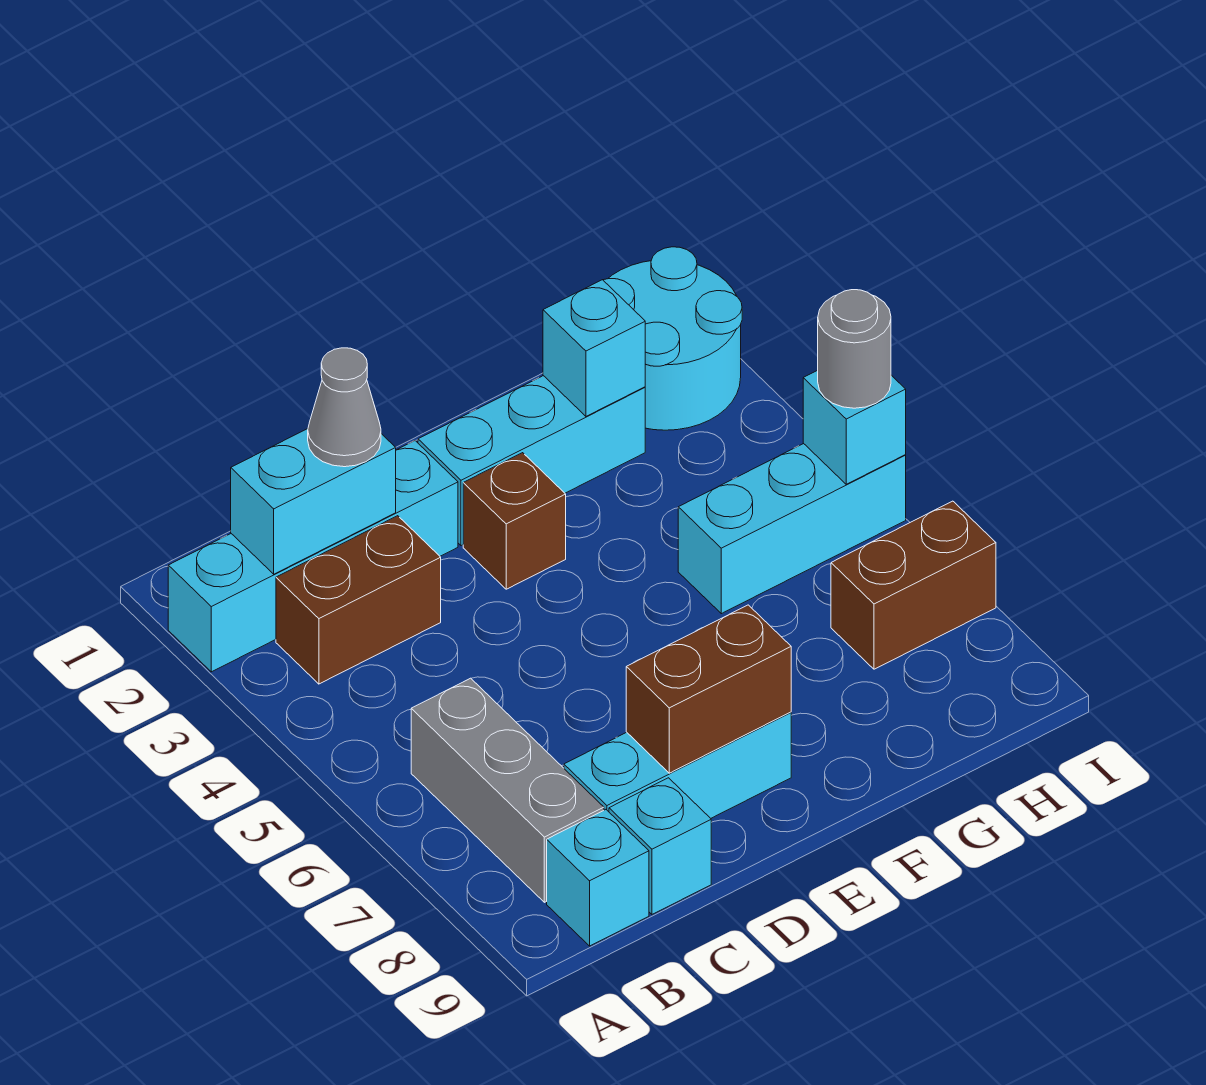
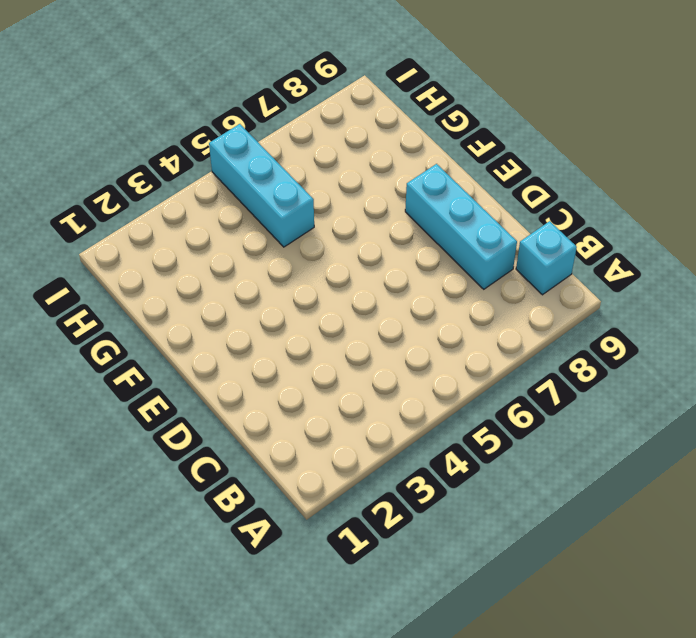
none -> cyan 1x4 brick [168,441,458,672]
none -> brown 1x2 brick [276,516,441,684]
none -> grey 1x3 brick [411,678,604,902]

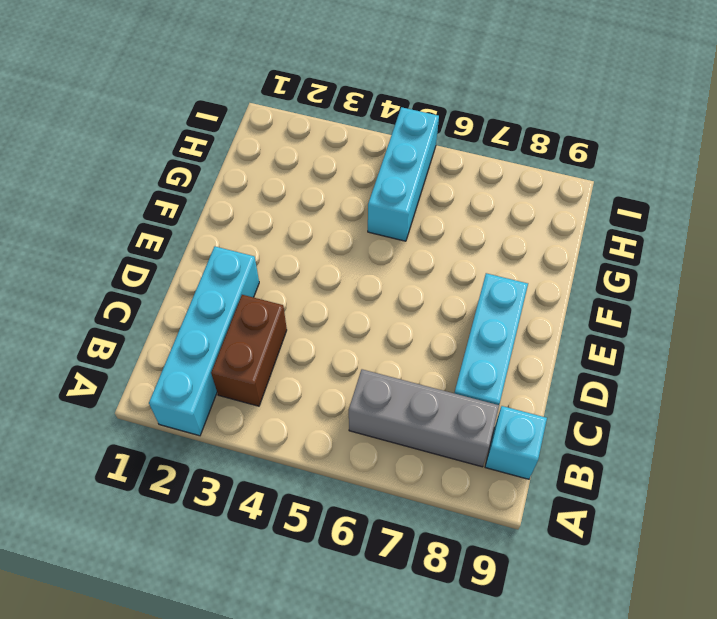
none -> cyan 1x1 brick [609,778,711,914]
none -> cyan 1x3 brick [418,376,645,546]
none -> brown 1x1 brick [463,453,566,589]

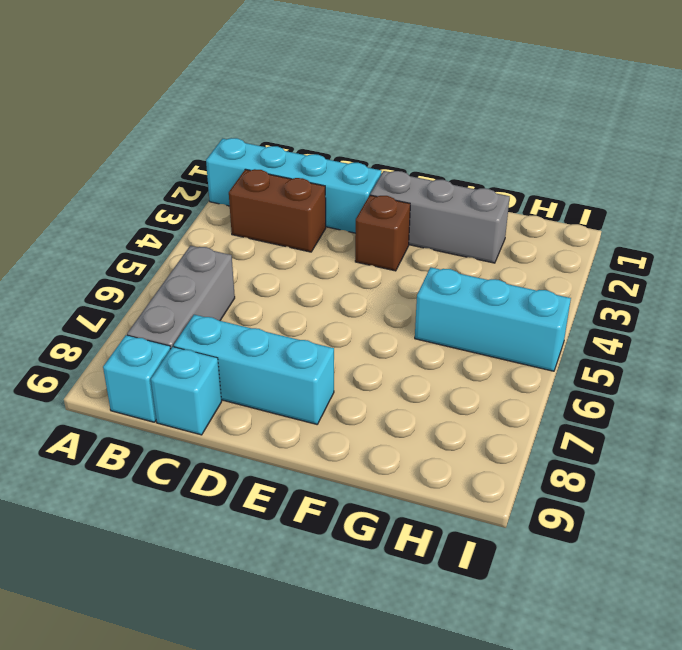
grey 1x3 brick [370,171,510,263] -> cyan 1x3 brick [418,376,645,546]
none -> cyan 2x2 round brick [603,247,742,430]
none -> brown 1x2 brick [831,501,996,669]
none -> cyan 1x2 brick [231,429,396,574]

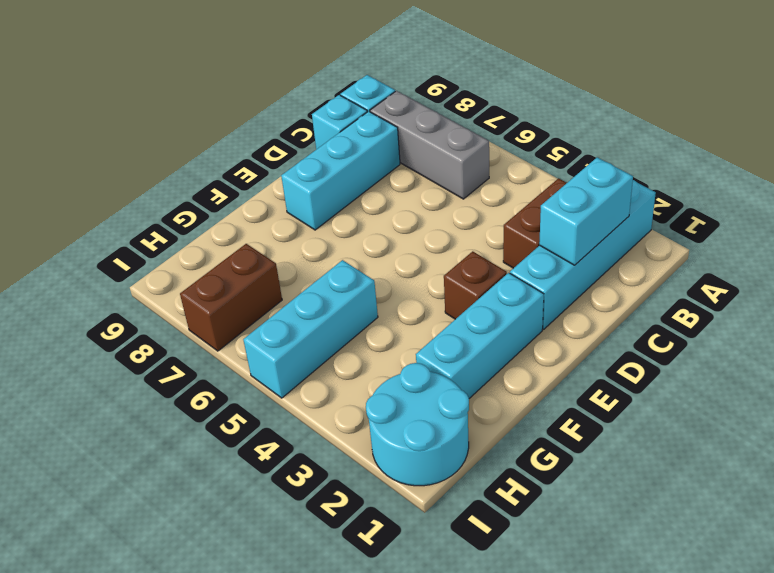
none -> brown 1x2 brick [626,605,791,773]
none -> cyan 1x1 brick [543,280,645,416]
none -> cyan 1x1 brick [803,370,906,484]

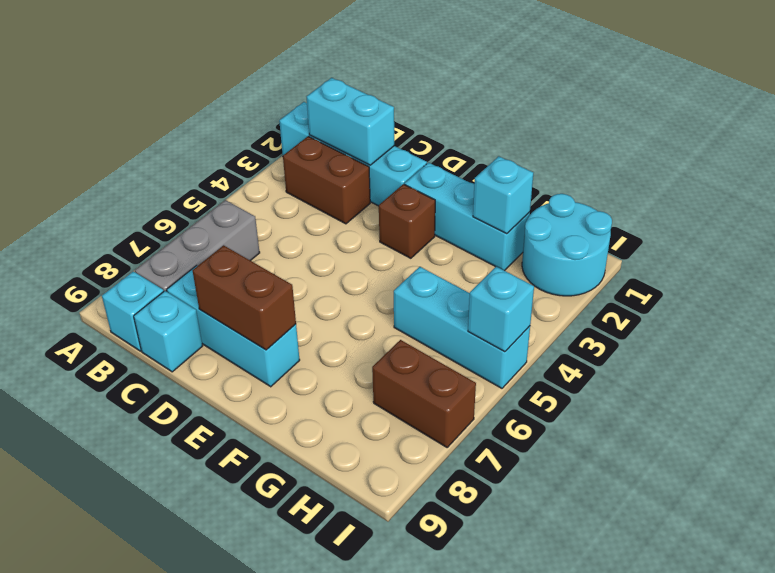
none -> grey 1x1 cone [308,348,381,467]
none -> grey 1x1 round brick [818,290,891,408]

